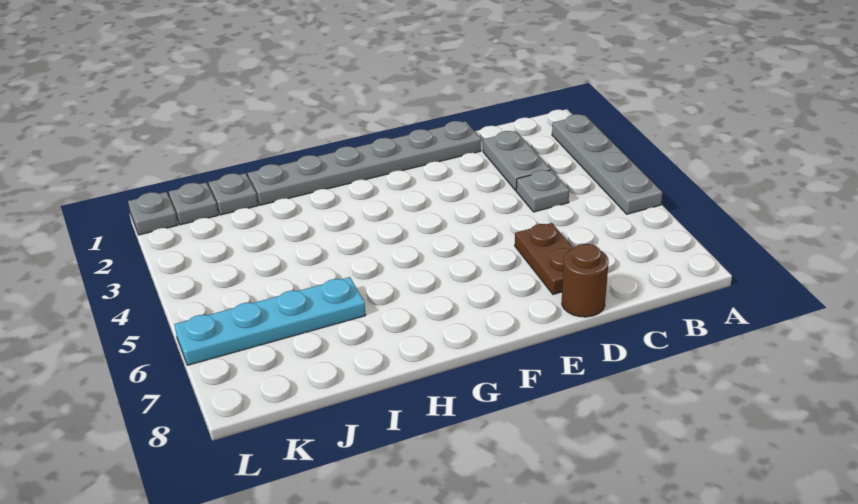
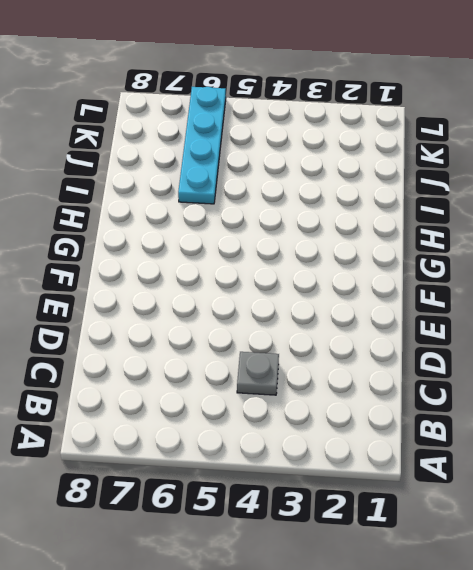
none -> grey 1x4 plate [552,114,663,214]
none -> grey 1x2 plate [483,131,551,190]

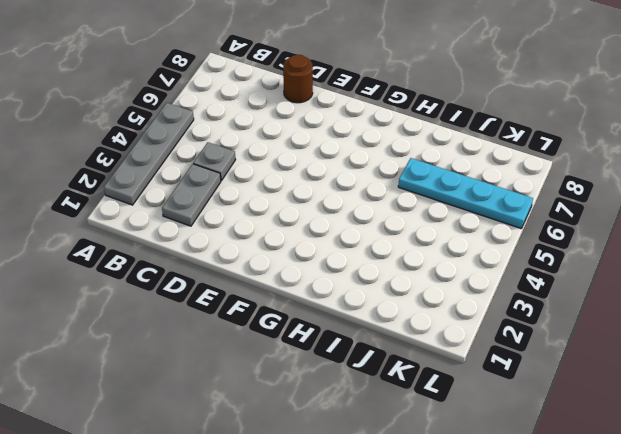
none -> grey 1x6 plate [248,121,481,205]
none -> brown 1x2 plate [515,223,574,294]

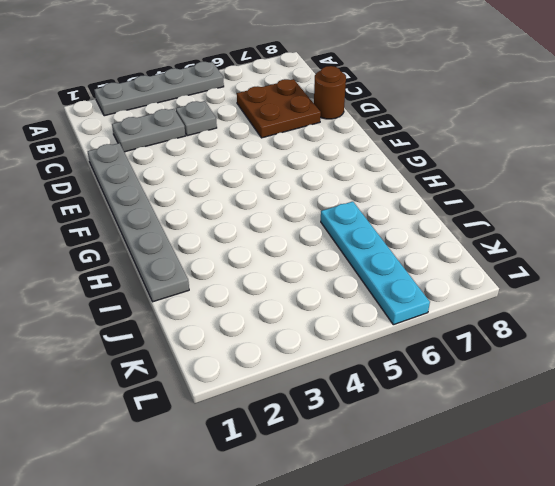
brown 2x2 plate [237,79,321,138] -> brown 1x2 plate [515,223,574,294]
none -> grey 1x1 plate [209,173,258,215]
none -> grey 1x1 plate [169,183,218,225]

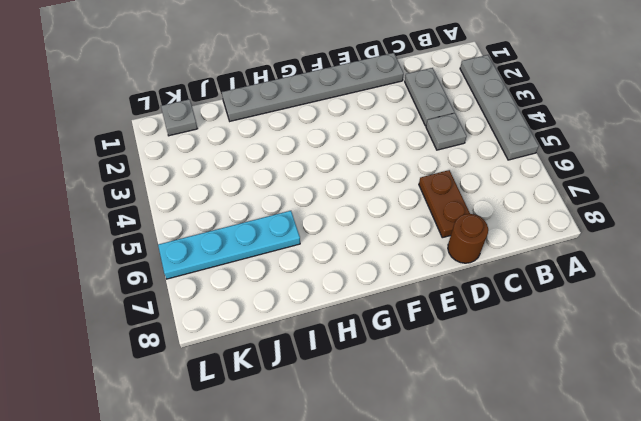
none -> grey 1x1 plate [209,173,258,215]
none -> grey 1x1 plate [128,192,178,235]

